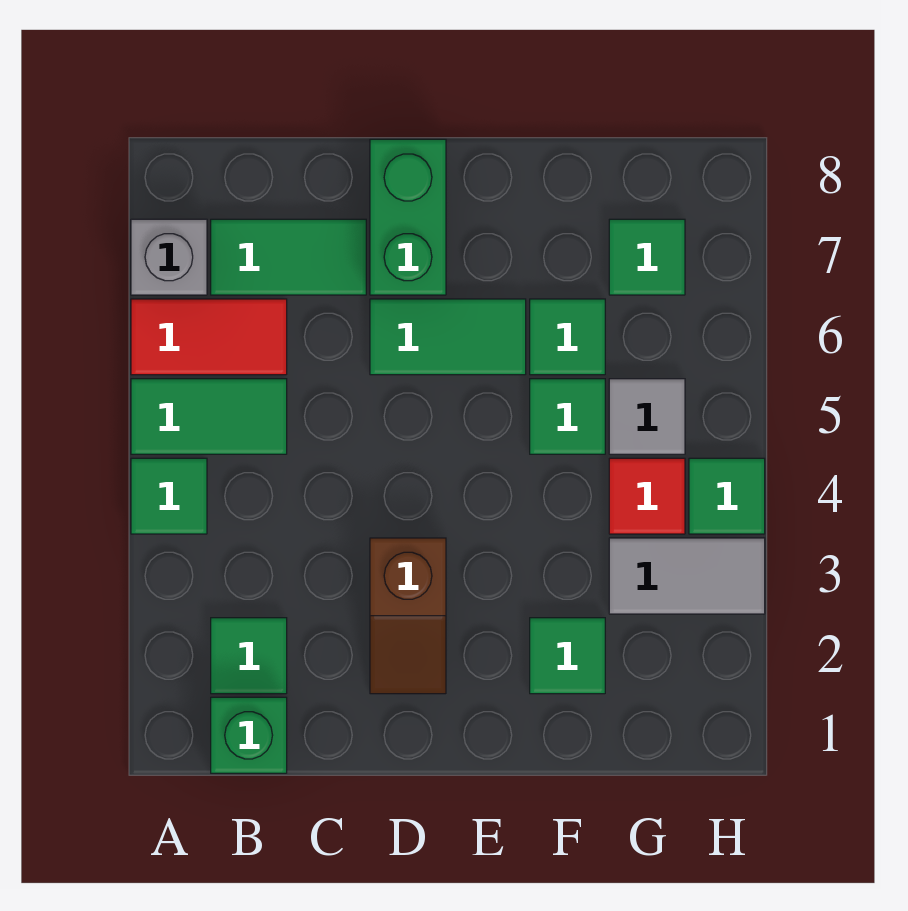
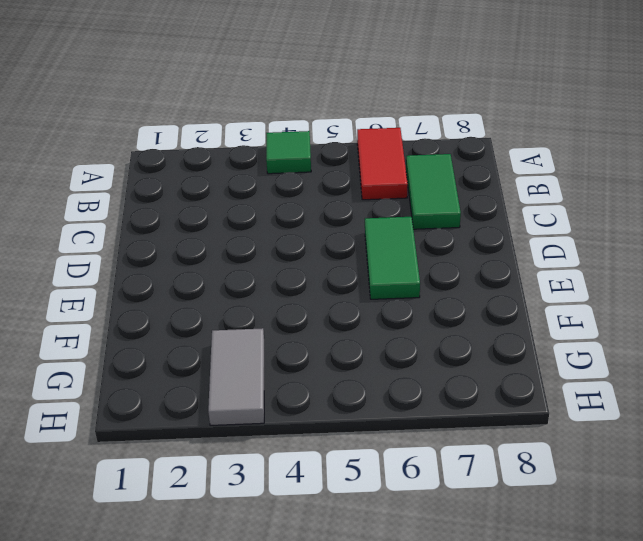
none -> green 1x2 tile [131,379,287,454]
none -> grey 1x1 brick [131,219,207,295]
none -> green 1x1 brick [211,697,287,773]

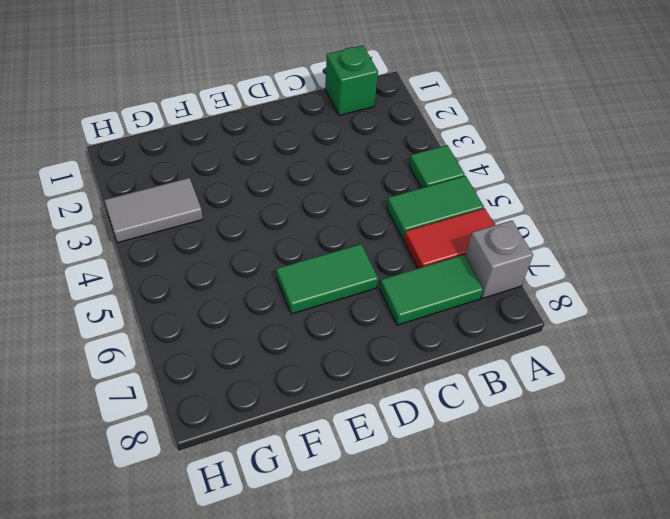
none -> green 1x1 tile [211,618,287,694]
none -> brown 1x2 slope [370,538,446,694]
none -> green 1x2 brick [370,139,446,295]

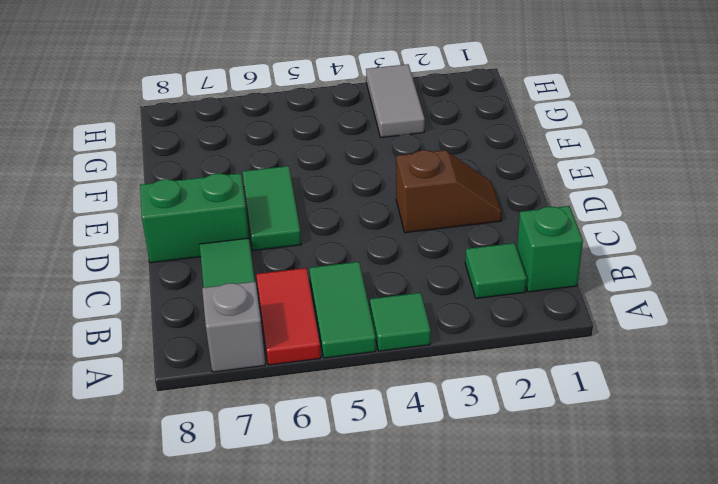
none -> green 1x1 tile [530,618,605,694]
none -> green 1x1 tile [530,379,605,454]
none -> green 1x1 tile [530,299,605,375]

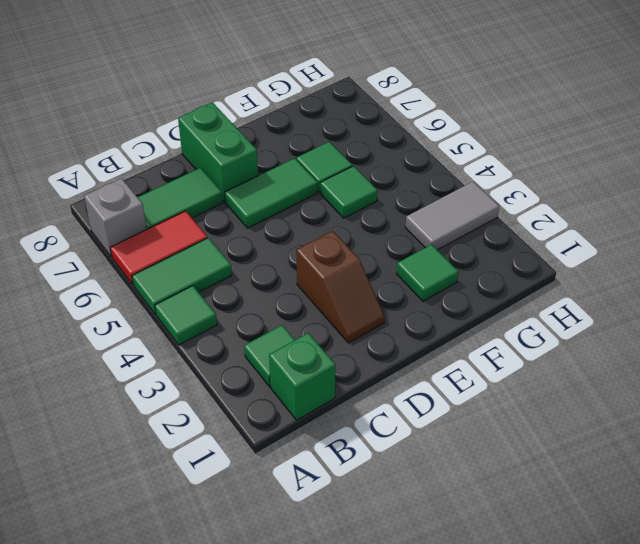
none -> red 1x1 tile [609,458,685,534]
none -> grey 1x1 tile [609,379,685,454]
none -> green 1x1 tile [609,219,685,295]

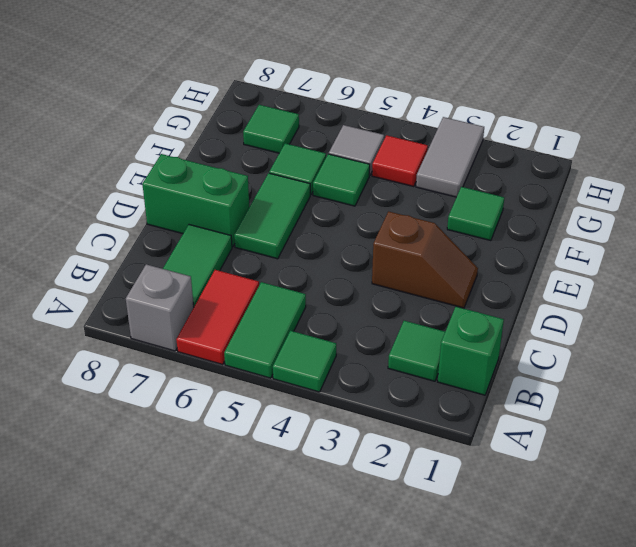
none -> green 1x1 tile [689,458,765,534]

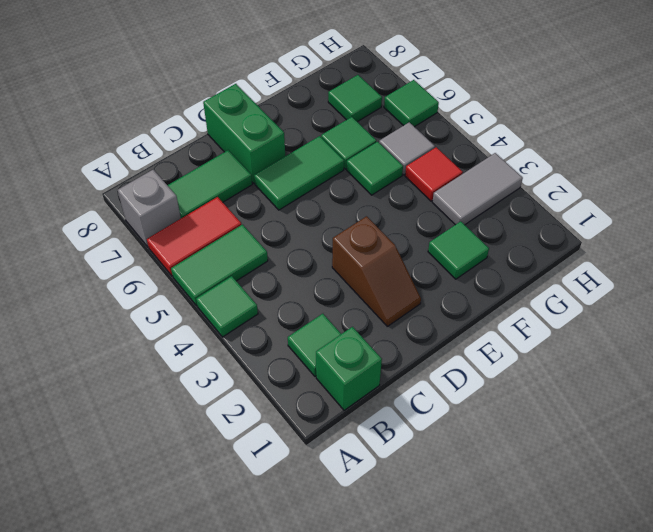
green 1x1 tile [384,80,439,127] -> green 1x1 tile moved to [689,458,765,534]

